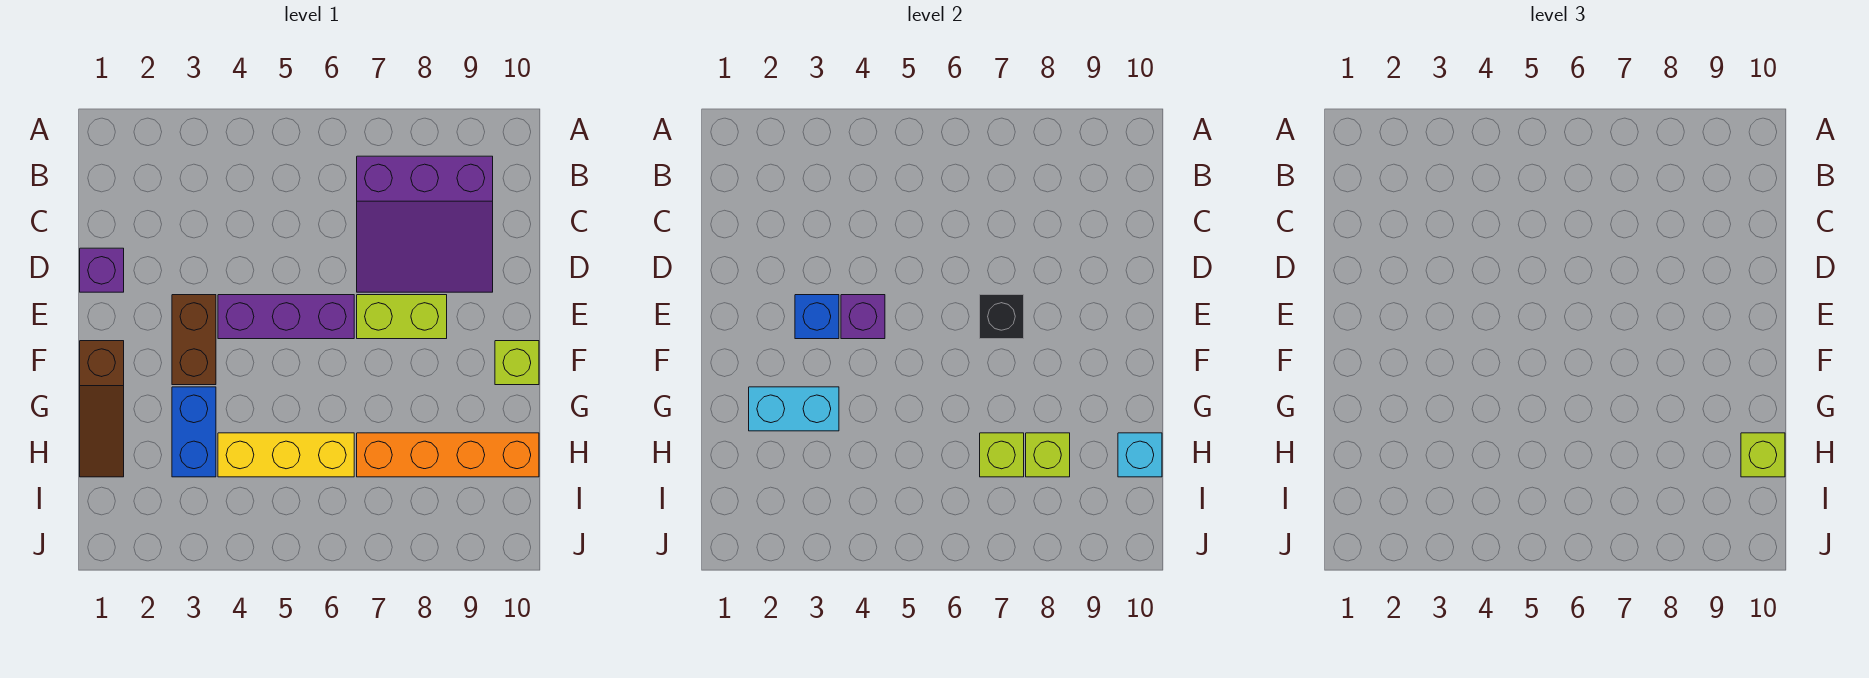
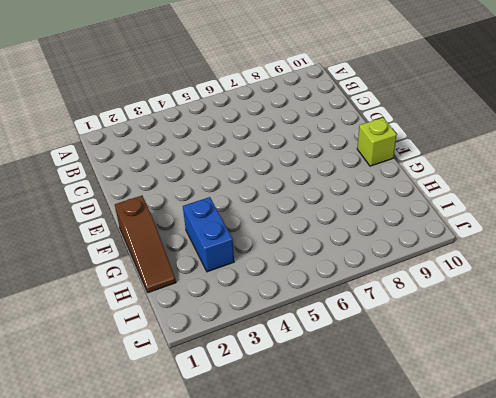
none -> purple 3x3 slope [357,156,493,292]
none -> purple 1x1 brick [80,248,124,292]
none -> brown 1x2 brick [172,295,216,385]

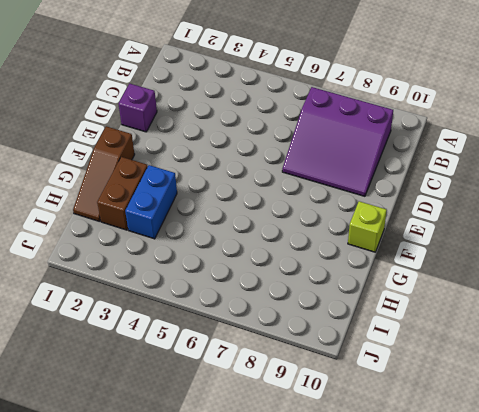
brown 1x2 brick [97,157,148,230] -> brown 1x2 brick moved to [172,295,216,385]
none -> purple 1x3 brick [218,295,354,339]
none -> lime 1x2 brick [357,295,447,339]
none -> yellow 1x3 brick [218,433,354,477]

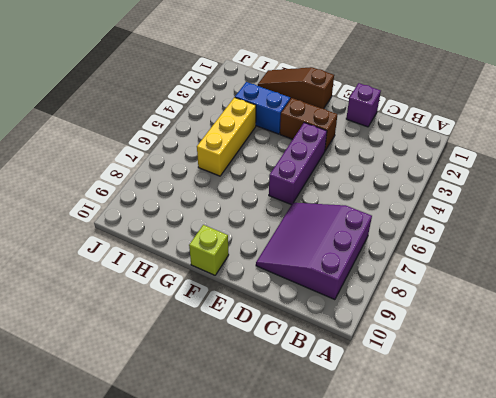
none -> lime 1x2 brick [357,295,447,339]
none -> orange 1x4 brick [357,433,539,477]
none -> blue 1x1 brick [795,295,839,339]

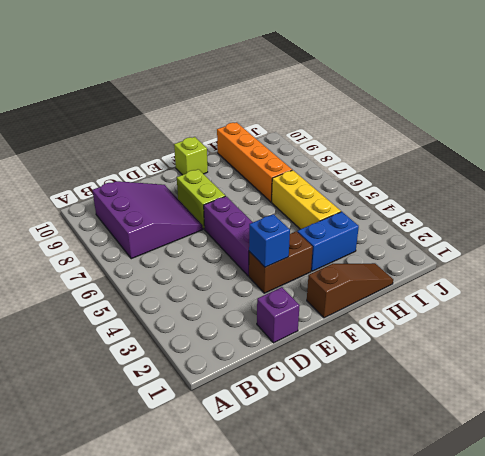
none -> purple 1x1 brick [841,295,885,339]
none -> black 1x1 brick [980,295,1024,339]
none -> cyan 1x2 brick [749,387,839,431]

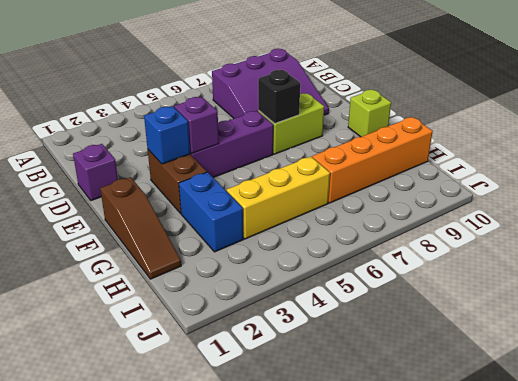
none -> cyan 1x2 brick [749,387,839,431]
none -> lime 1x1 brick [980,433,1024,477]
none -> lime 1x1 brick [1026,433,1070,477]

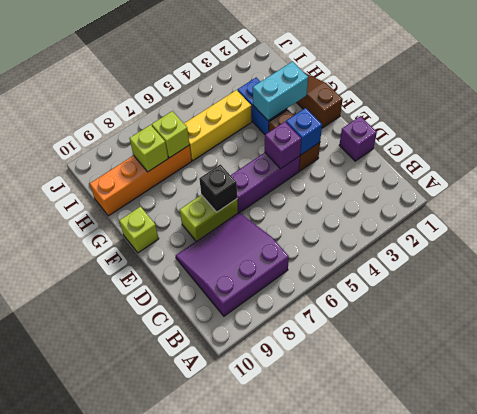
none -> cyan 1x1 brick [1118,433,1162,477]
none -> lime 1x1 brick [1741,433,1785,477]

